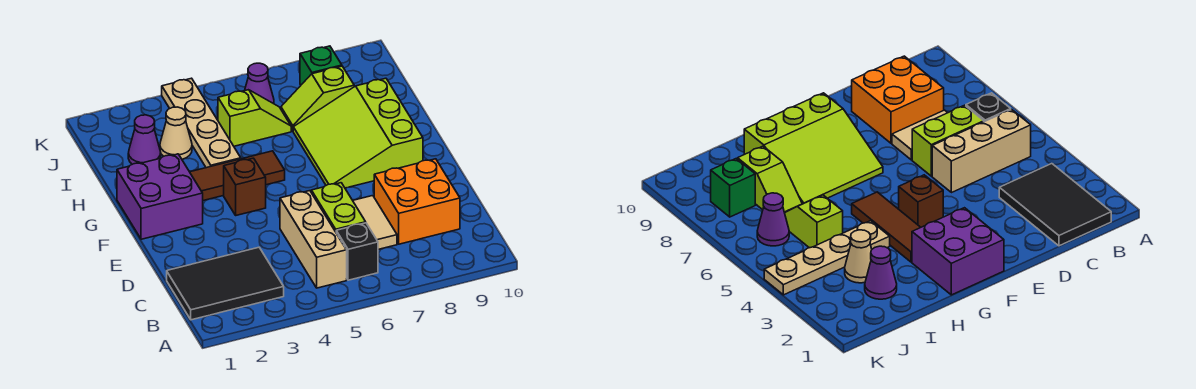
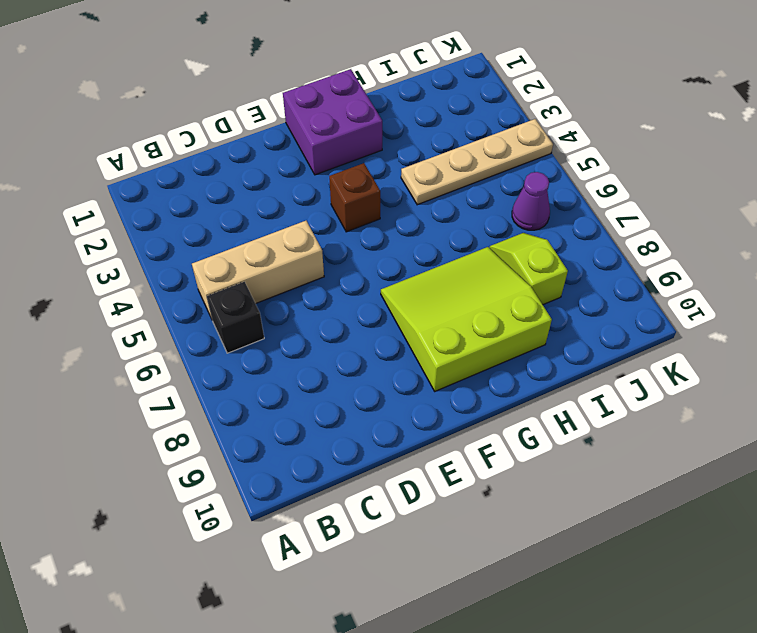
none -> black 2x3 tile [167,247,284,320]
none -> lime 1x2 brick [311,183,366,232]
none -> tan 1x2 tile [353,196,397,249]

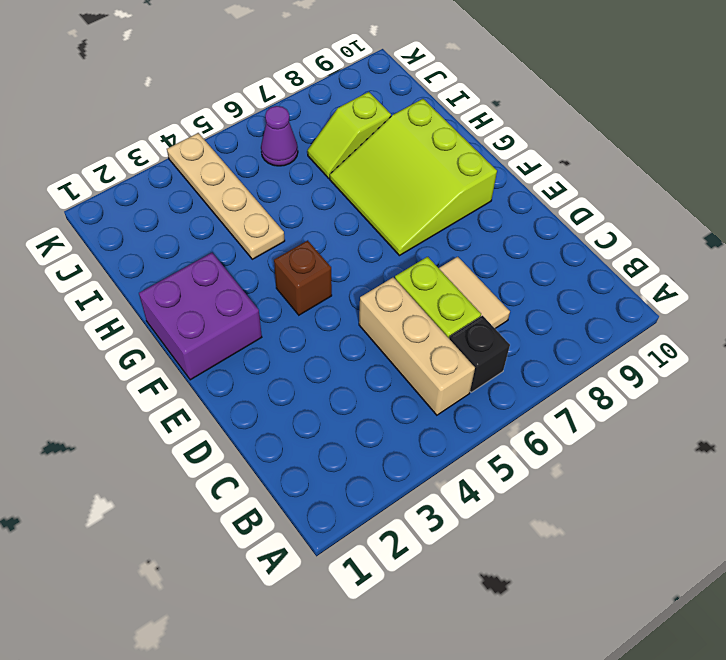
none -> black 2x3 tile [167,247,284,320]
none -> orange 2x2 brick [374,159,460,244]
none -> brown 1x3 tile [190,151,285,201]

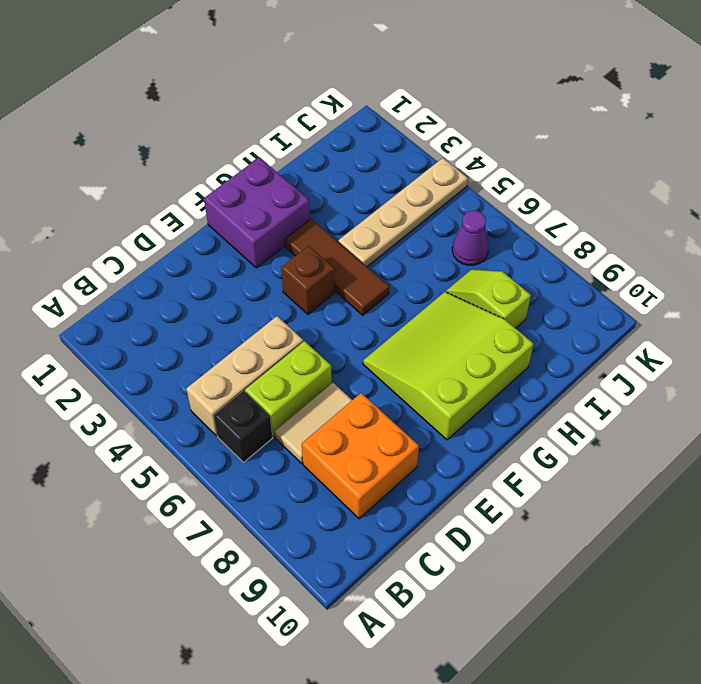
none -> black 2x3 tile [167,247,284,320]
none -> purple 1x1 cone [128,115,161,164]
none -> tan 1x1 cone [160,107,192,159]

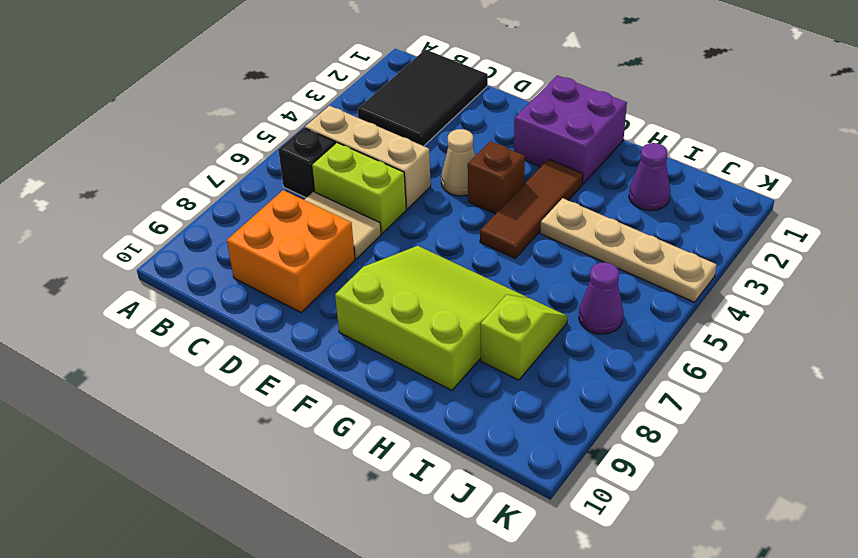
tan 1x1 cone [441,129,475,196] -> tan 1x1 cone moved to [160,107,192,159]
none -> lime 1x2 slope [218,90,291,146]
none -> green 1x1 brick [300,46,342,85]

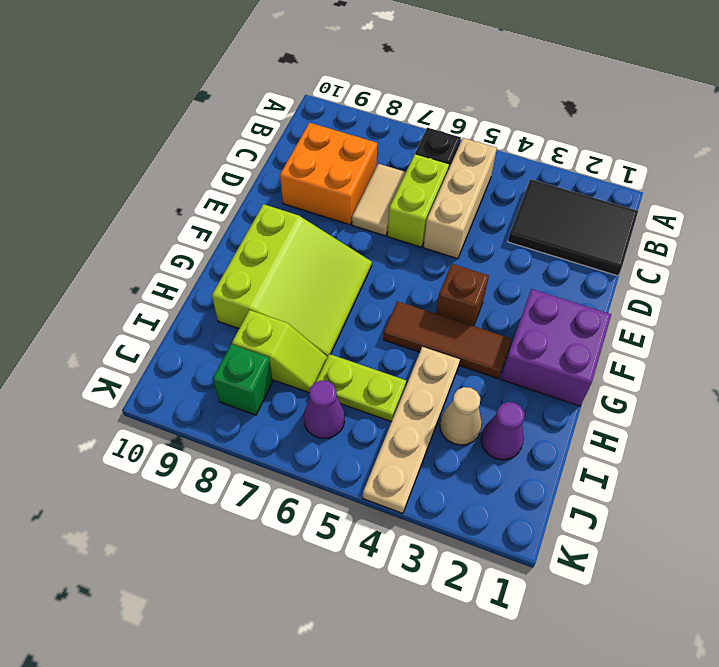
lime 1x2 plate [316,354,406,422] -> lime 1x2 slope [218,90,291,146]

